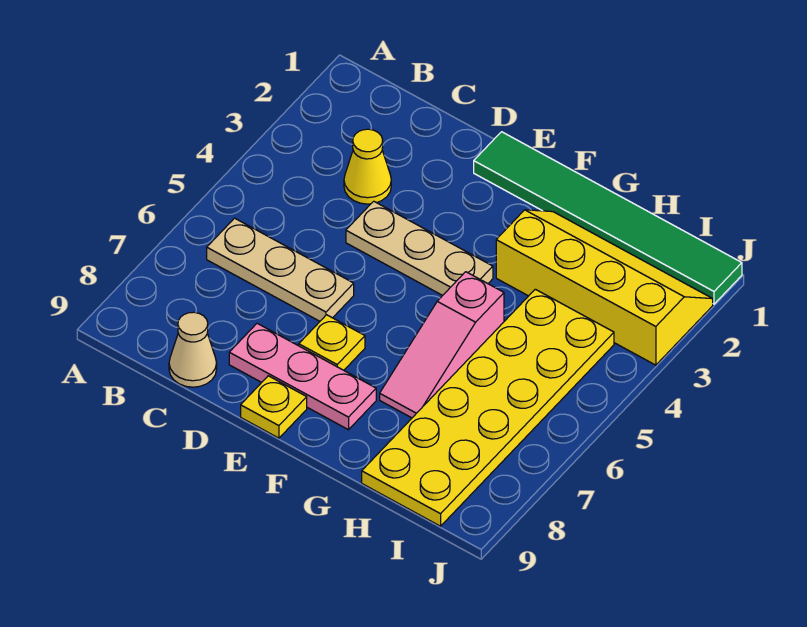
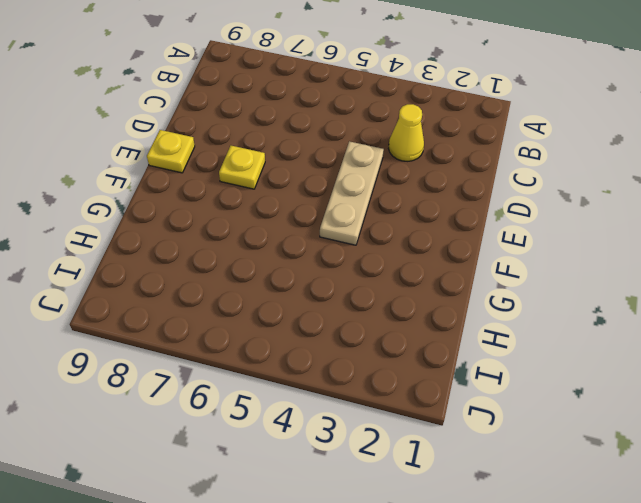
none -> tan 1x3 plate [207,218,354,321]
none -> tan 1x1 cone [169,312,217,387]

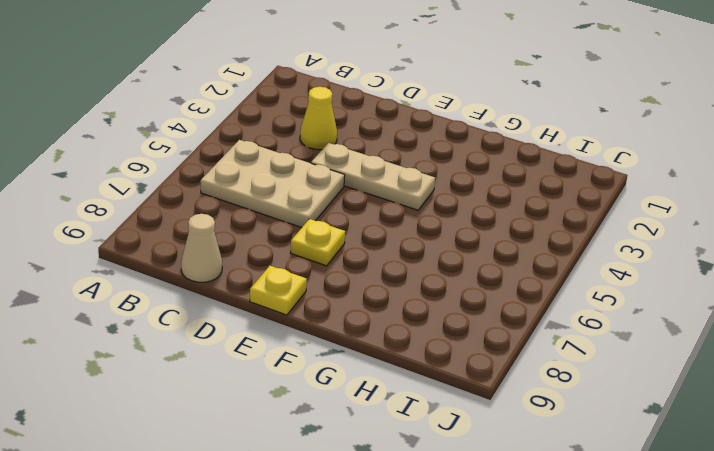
tan 2x3 plate [201,140,345,228] -> tan 1x3 plate [207,218,354,321]
none -> pink 1x3 plate [229,323,376,430]
none -> green 1x6 tile [474,132,742,304]

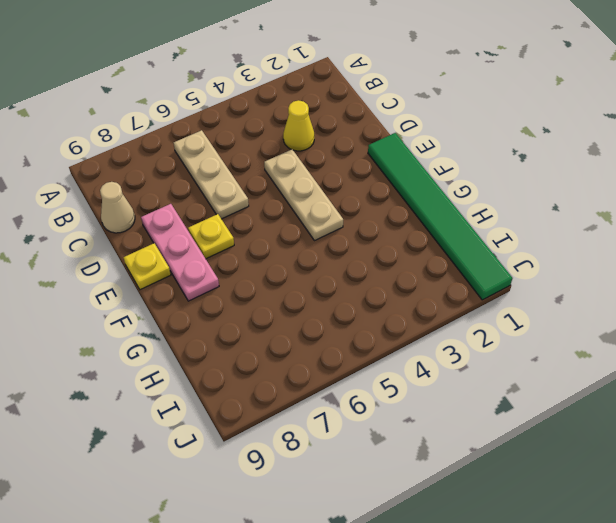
none -> yellow 2x4 slope [496,210,713,365]
none -> pink 1x3 slope [380,272,504,418]

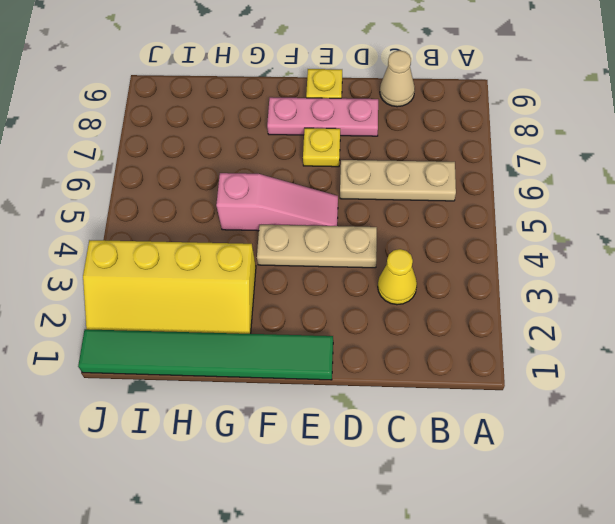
pink 1x3 slope [216,173,338,231] -> pink 1x3 slope turned to [380,272,504,418]
none -> yellow 2x6 plate [362,289,614,526]

